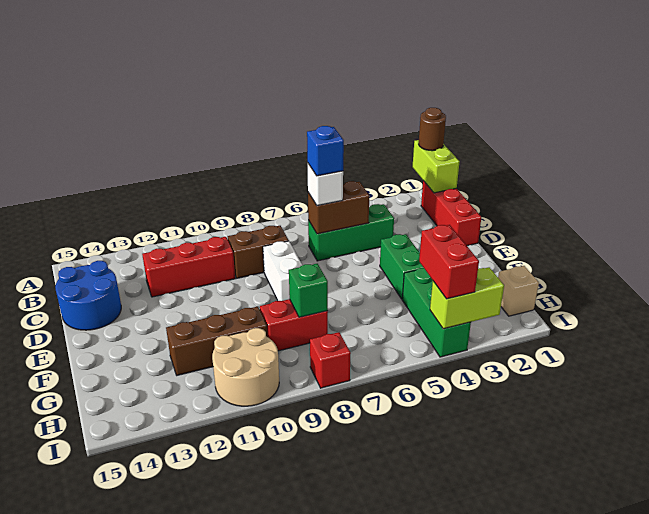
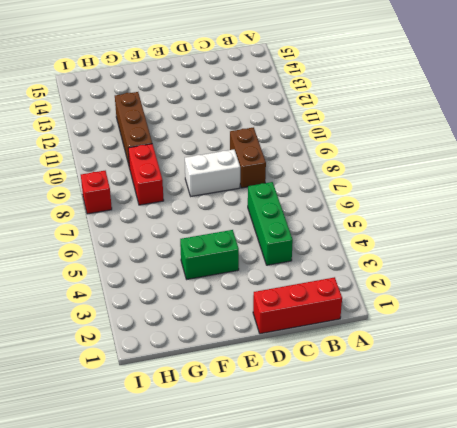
none -> red 1x3 brick [142,237,235,297]
none -> blue 2x2 round brick [55,261,121,330]
none -> green 1x3 brick [402,268,471,357]

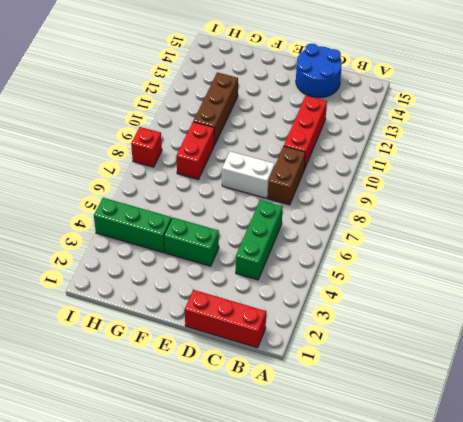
none -> tan 1x1 brick [498,266,539,316]
none -> tan 2x2 round brick [212,328,279,406]
none -> lime 1x2 brick [412,140,460,193]

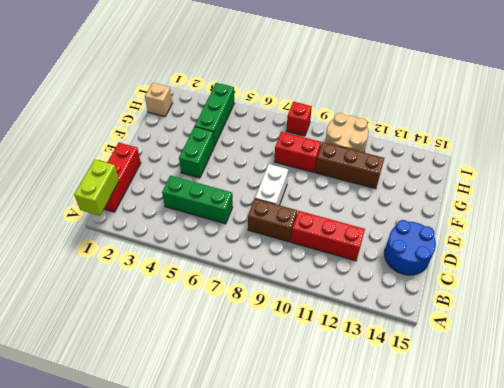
none -> brown 1x2 brick [308,181,370,234]
none -> green 1x1 brick [289,264,328,317]
none -> lime 1x2 brick [430,267,504,329]

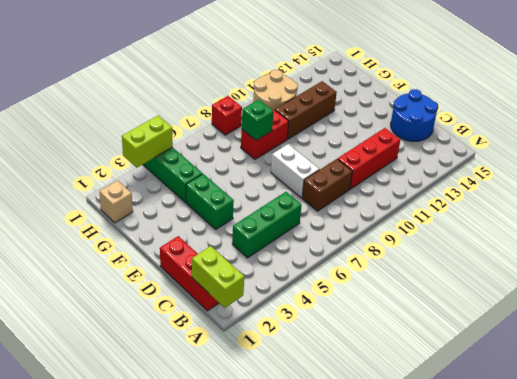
none -> brown 1x2 brick [308,181,370,234]
none -> brown 1x1 round brick [419,108,446,151]
none -> white 1x1 brick [308,164,343,206]

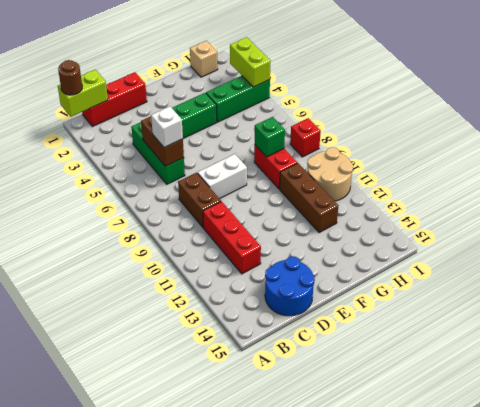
none -> red 1x2 brick [419,225,479,299]
none -> blue 1x1 brick [307,126,344,176]

